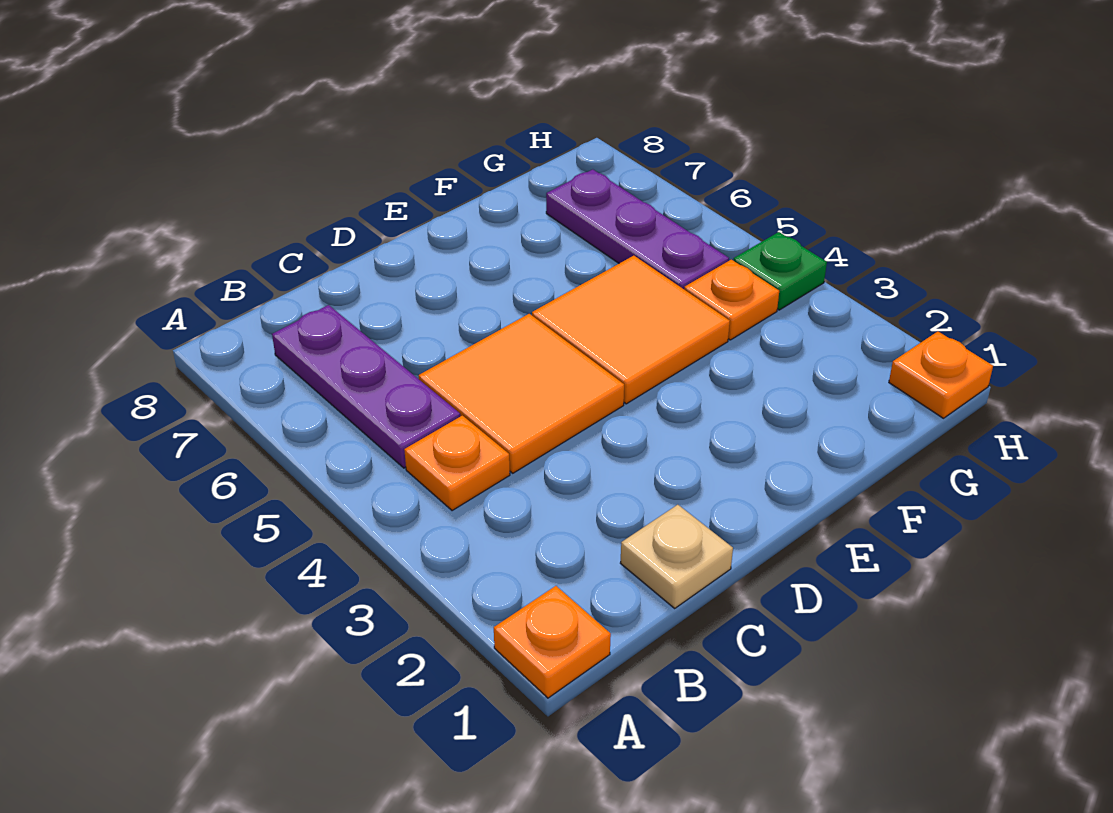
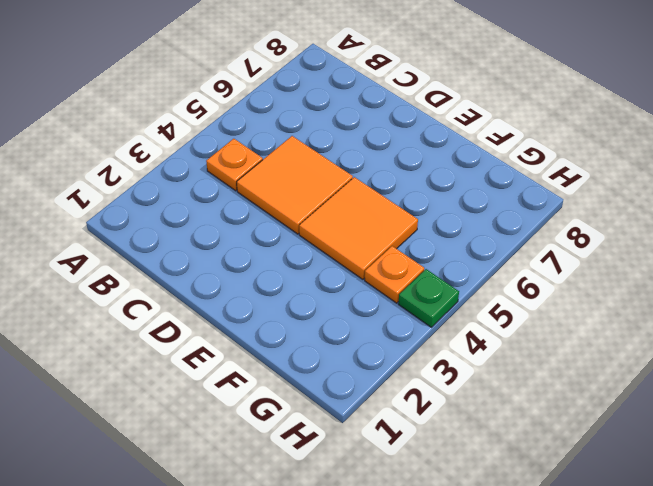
none -> orange 1x1 plate [494,586,611,698]
none -> purple 1x3 plate [272,305,460,468]

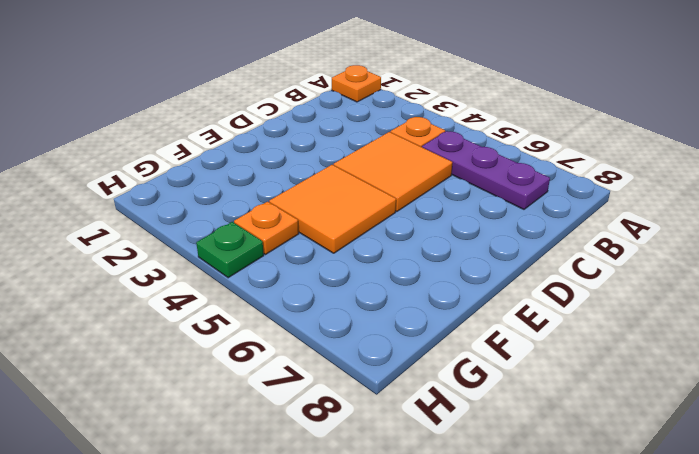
none -> tan 1x1 plate [621,505,733,608]
none -> purple 1x3 plate [546,169,729,289]

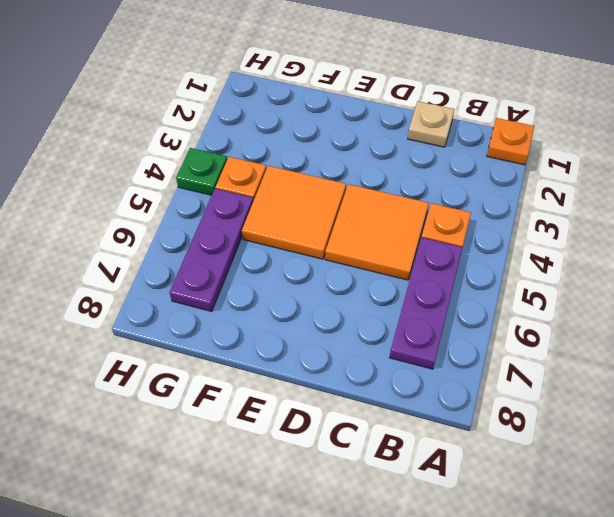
none -> orange 1x1 plate [889,331,993,418]

